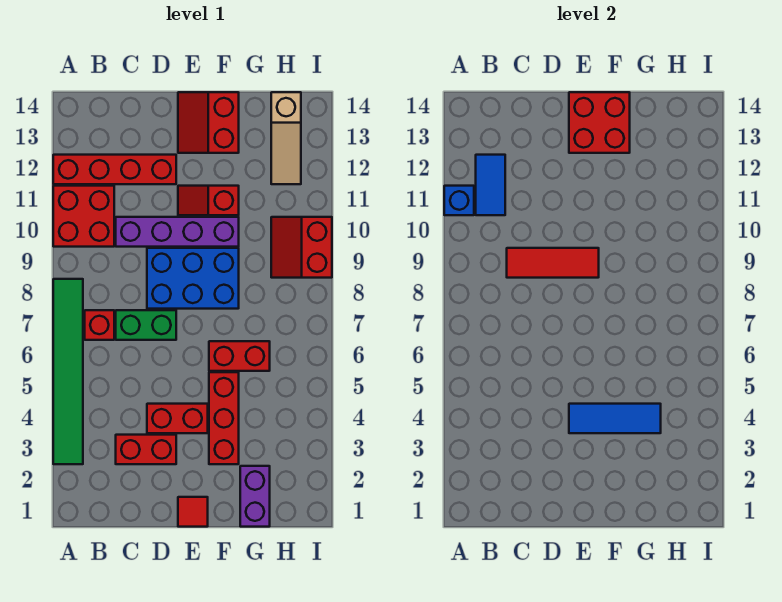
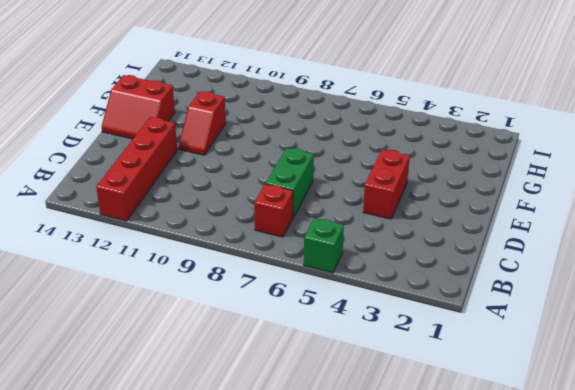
green 1x1 brick [304,218,344,273] -> green 1x6 tile [53,279,83,464]
none -> red 2x2 brick [53,186,114,247]
none -> red 1x2 brick [116,435,176,464]
none -> purple 1x4 brick [116,217,239,247]

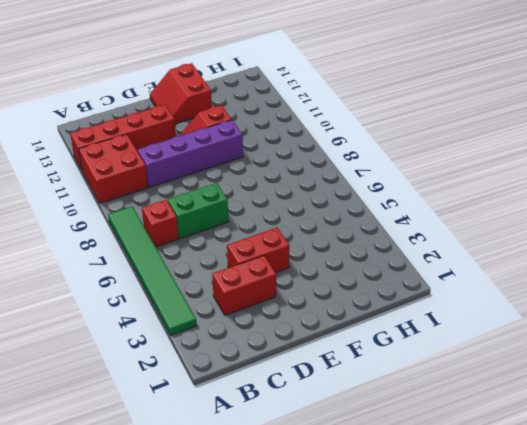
none -> blue 2x3 brick [147,248,239,309]
none -> red 1x1 tile [178,497,208,527]
none -> red 1x3 brick [209,372,239,464]

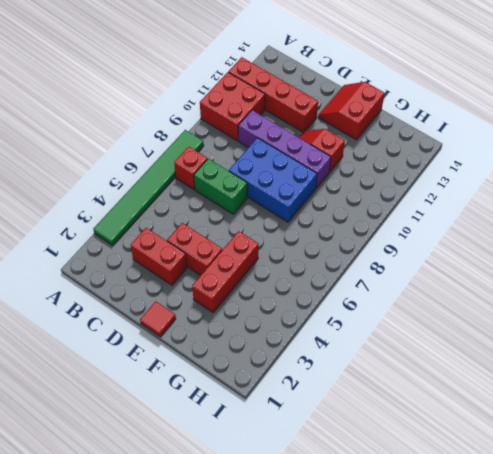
none -> red 1x2 brick [209,341,270,371]
none -> purple 1x2 brick [240,466,270,527]
none -> red 2x2 slope [271,217,332,278]

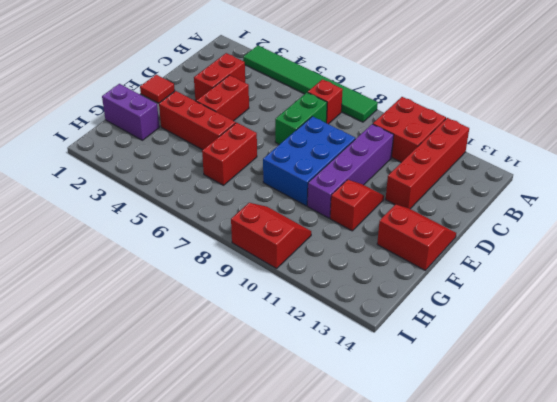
none -> tan 1x3 slope [271,92,301,184]
none -> blue 1x1 brick [444,186,474,215]
none -> blue 1x2 tile [476,155,505,215]

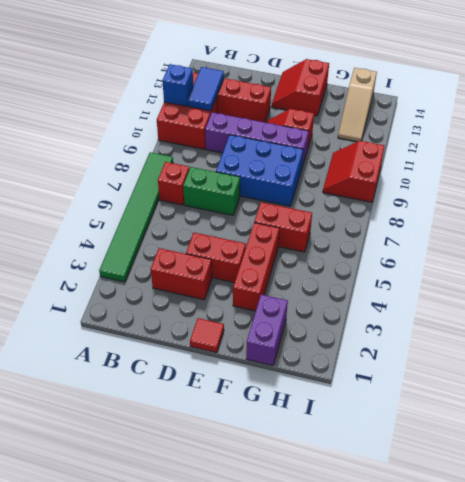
none -> red 1x3 tile [507,248,599,278]
none -> blue 1x3 tile [569,404,661,433]
none -> red 2x2 brick [569,92,630,153]

